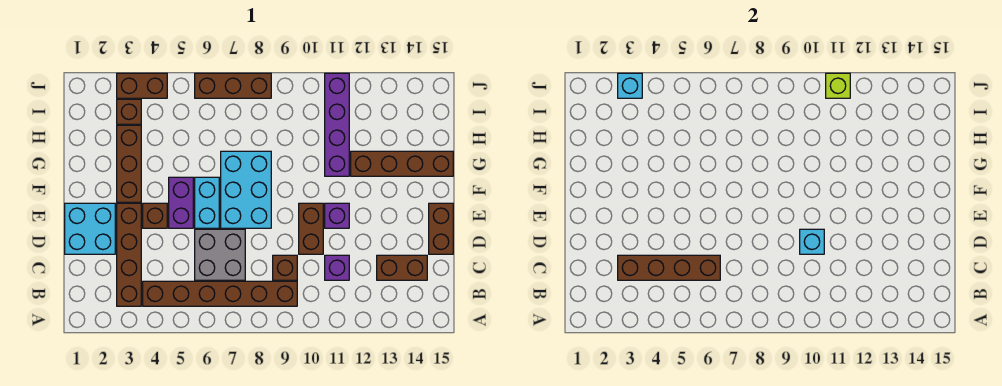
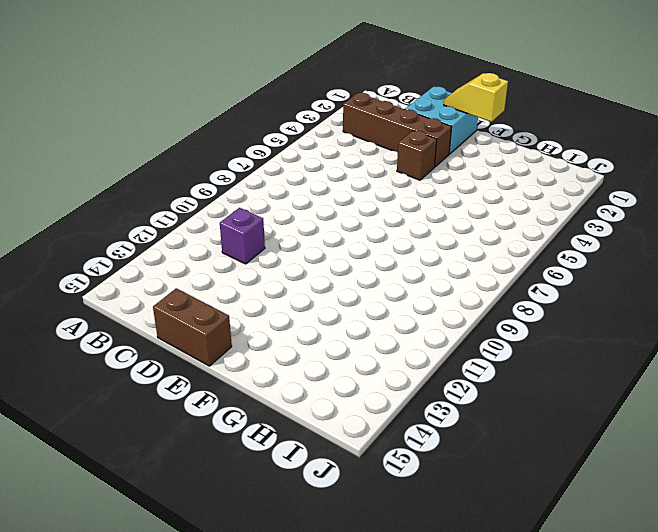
yellow 1x2 slope [444,73,508,122] -> none
none -> brown 1x6 brick [143,281,297,306]
none -> grey 2x2 brick [195,229,245,280]
none -> brown 1x1 brick [273,255,297,280]

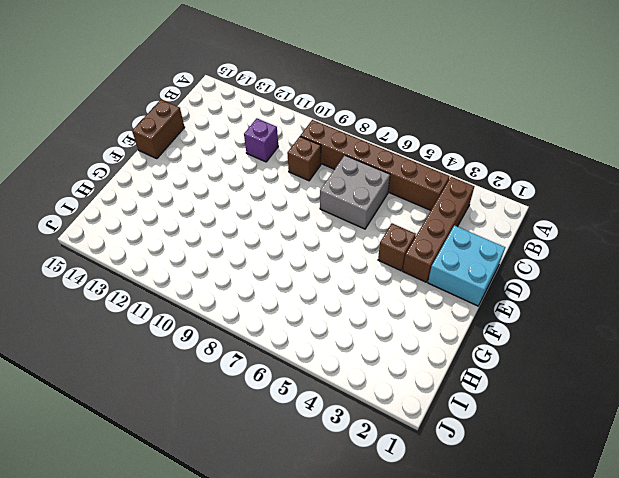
none -> brown 1x2 brick [377,255,427,280]
none -> brown 1x2 brick [299,203,323,254]
none -> purple 1x2 brick [169,177,193,228]

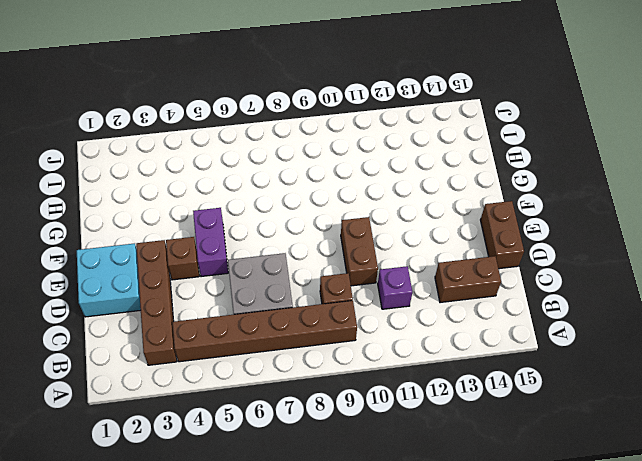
none -> cyan 1x2 brick [195,177,219,228]
none -> cyan 2x3 brick [221,151,271,228]
none -> purple 1x1 brick [325,203,349,228]

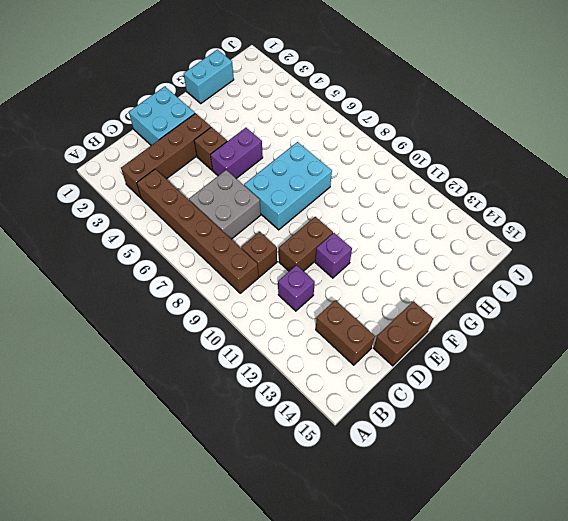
cyan 1x2 brick [184,50,234,103] -> cyan 1x2 brick moved to [195,177,219,228]
none -> brown 1x3 brick [117,125,141,202]
none -> purple 1x4 brick [325,73,349,176]
none -> brown 1x4 brick [351,151,453,176]

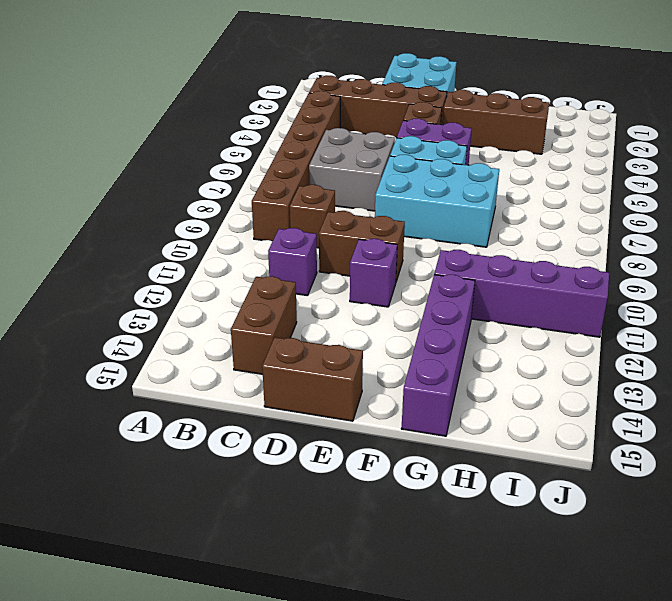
purple 1x4 brick [401,275,475,436] -> brown 1x4 brick [351,151,453,176]
none -> brown 1x1 brick [117,99,141,124]
none -> brown 1x2 brick [117,73,167,98]
none -> brown 1x3 brick [195,73,271,98]

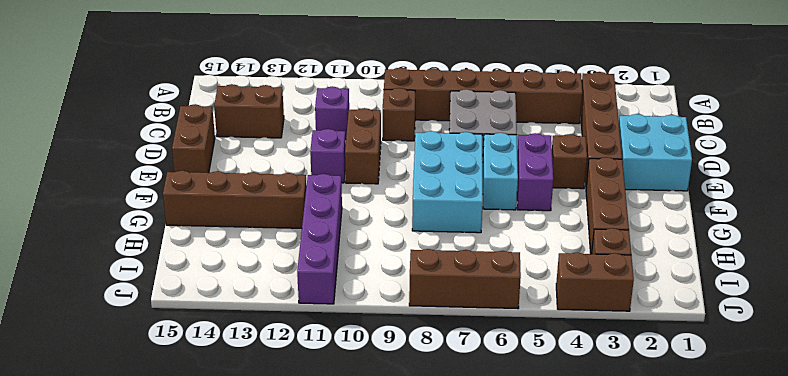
none -> brown 1x4 brick [618,255,720,280]
none -> cyan 1x1 brick [800,229,824,254]
none -> cyan 1x1 brick [618,73,642,98]

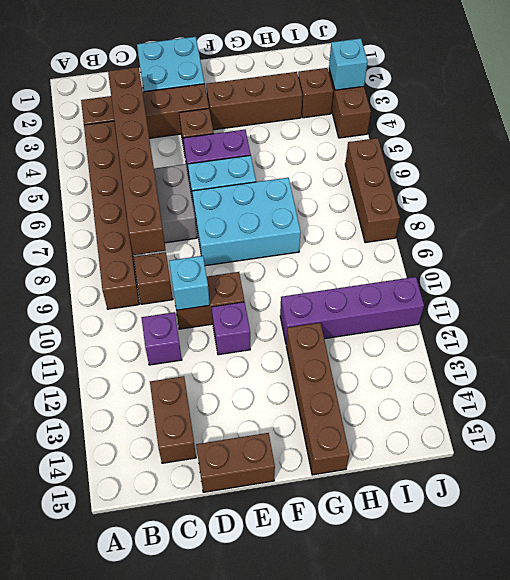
brown 1x6 brick [108,67,166,255] -> brown 1x4 brick [618,255,720,280]
none -> lime 1x1 brick [826,73,850,98]

